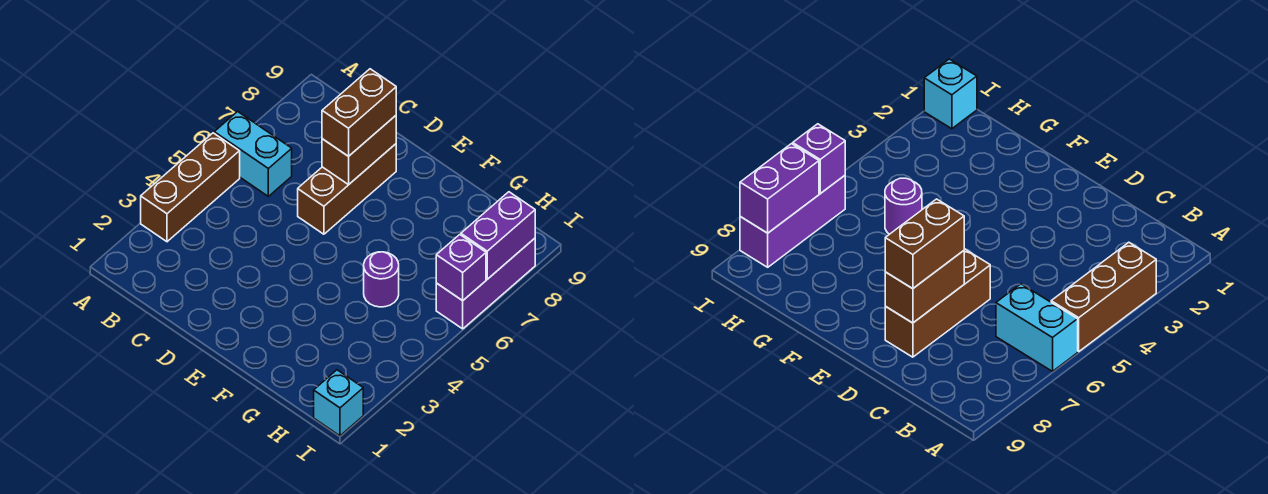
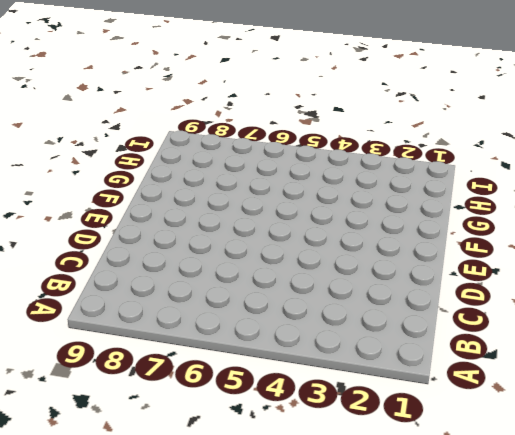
none -> brown 1x3 brick [141,133,240,242]
none -> cyan 1x2 brick [214,111,292,196]

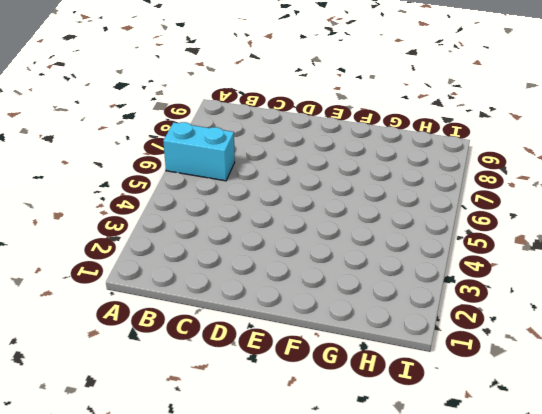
none -> brown 1x3 brick [141,133,240,242]
none -> brown 1x3 brick [298,144,396,234]

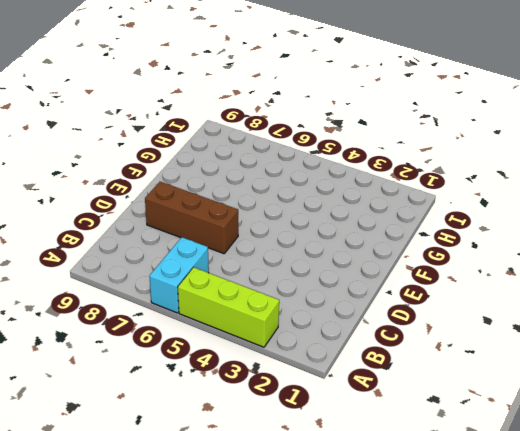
lime 1x3 brick [178,267,279,347] -> brown 1x3 brick [141,133,240,242]
none -> purple 1x1 round brick [364,252,399,307]
none -> cyan 1x1 brick [314,370,363,436]

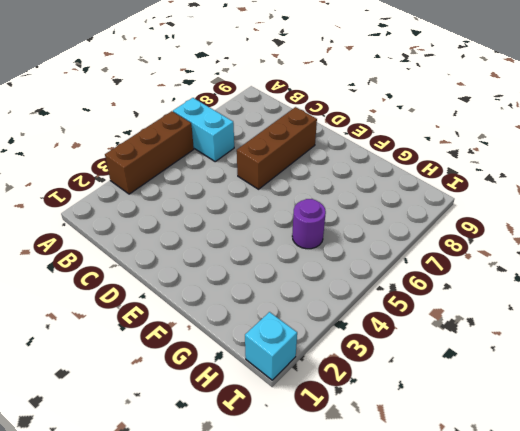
none -> purple 1x3 brick [436,238,535,329]
none -> brown 1x2 brick [322,116,396,185]

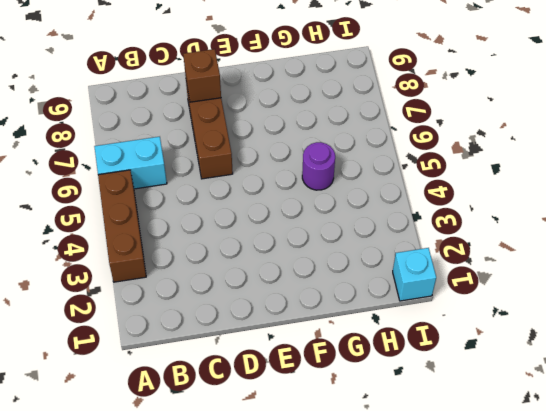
brown 1x1 brick [183,49,221,102] -> brown 1x2 brick [322,116,396,185]
none -> purple 1x3 brick [436,238,535,329]
none -> purple 1x1 brick [436,235,486,301]

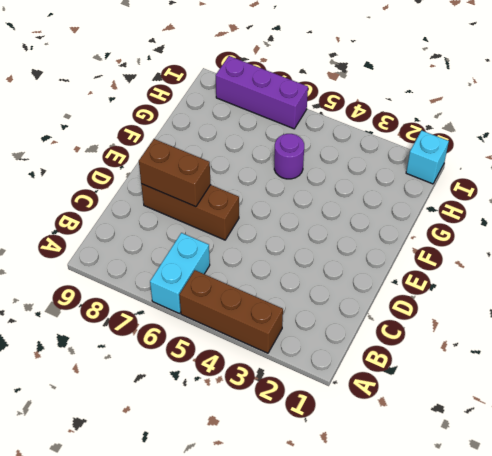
none -> purple 1x1 brick [436,235,486,301]
none -> purple 1x2 brick [461,192,535,279]

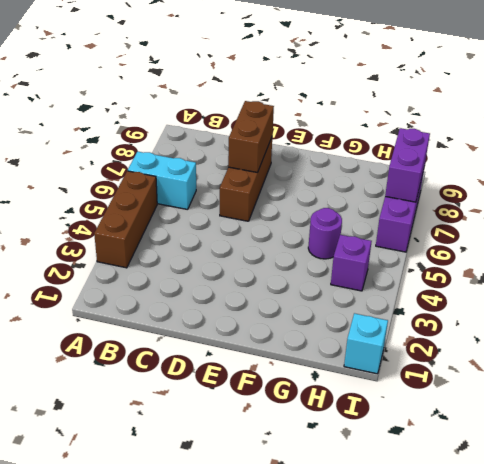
purple 1x1 brick [331,235,372,291] -> purple 1x1 brick moved to [436,235,486,301]
none -> brown 1x2 brick [322,69,396,156]

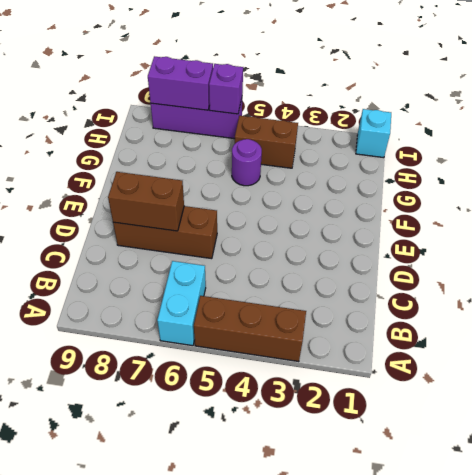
brown 1x2 brick [235,116,298,168] -> brown 1x2 brick moved to [322,69,396,156]

